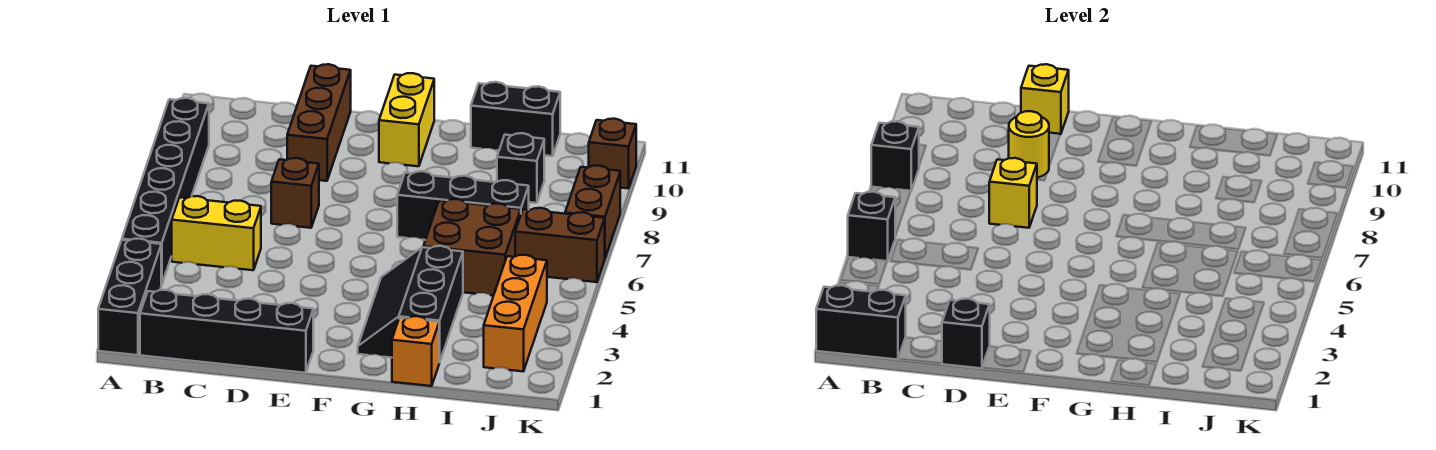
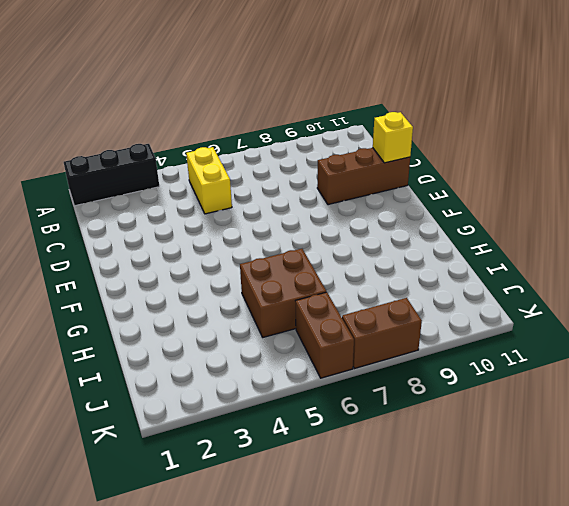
none -> black 1x6 brick [122,98,209,285]
none -> black 1x4 brick [140,290,313,373]
none -> brown 1x1 brick [271,158,319,228]

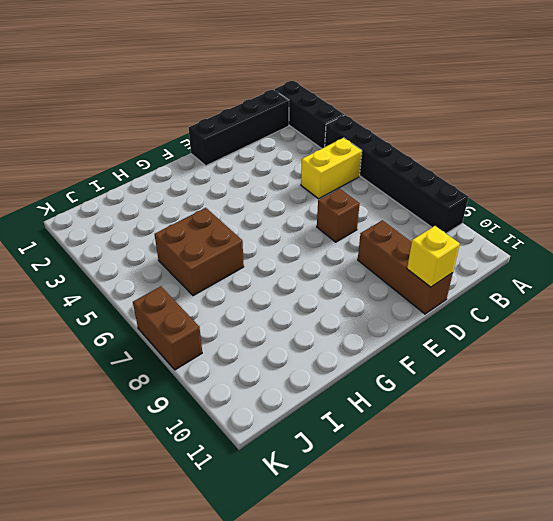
none -> yellow 1x2 brick [379,73,434,166]
none -> black 2x3 slope [358,246,463,362]
none -> black 1x3 brick [397,171,529,240]

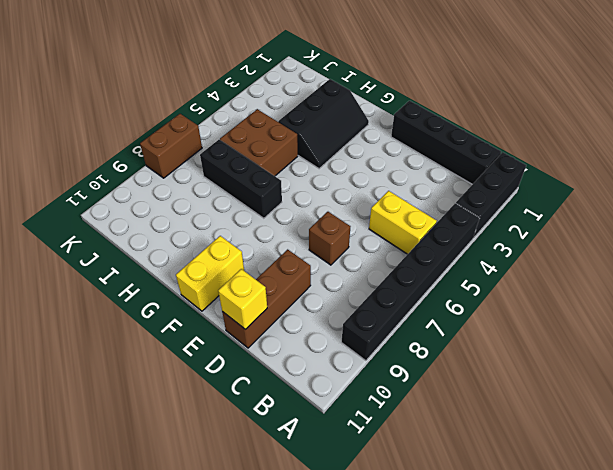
none -> orange 1x1 brick [392,316,439,386]
none -> black 1x2 brick [471,82,560,156]
none -> black 1x1 brick [497,133,544,203]

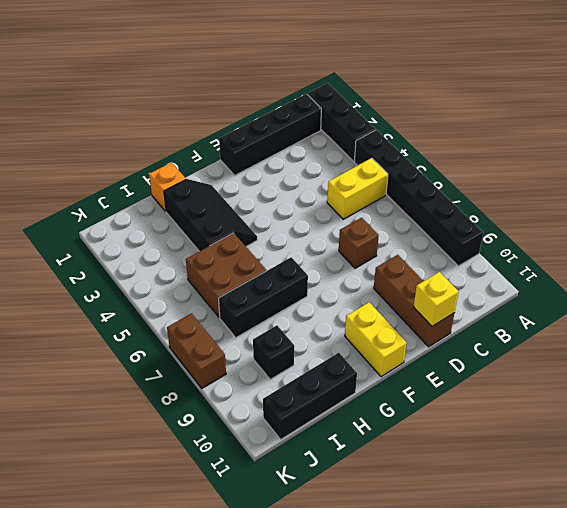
black 1x3 brick [263,353,357,439] -> black 1x2 brick [471,82,560,156]
none -> orange 1x3 brick [484,255,547,371]
none -> brown 1x2 brick [515,208,605,282]
none -> brown 1x1 brick [589,119,636,188]

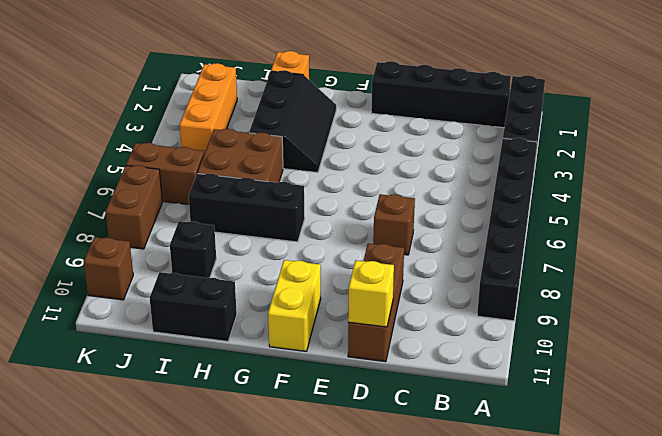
none -> yellow 1x2 brick [172,196,261,270]
none -> black 1x2 brick [816,285,906,360]
none -> black 1x1 brick [848,192,895,262]

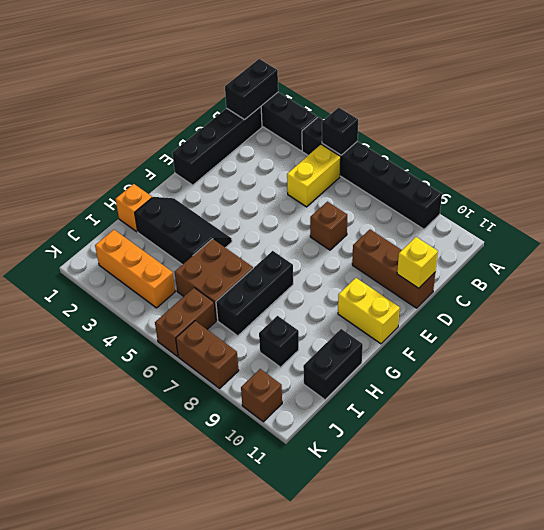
none -> black 1x1 brick [871,121,919,191]
none -> black 1x1 brick [942,299,990,368]
none -> yellow 1x1 brick [989,158,1037,228]

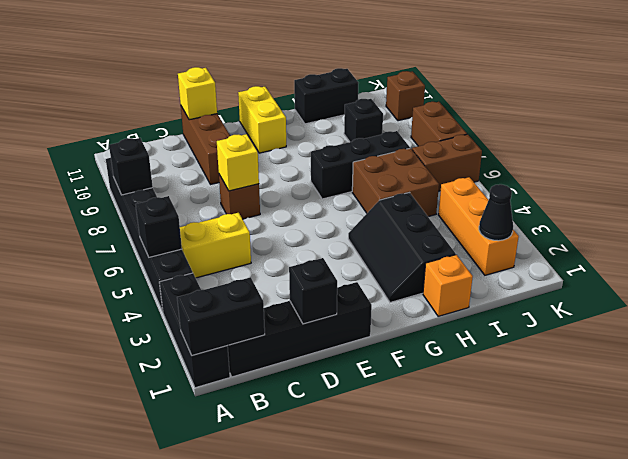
black 1x1 cone [479,184,513,241] -> none
none -> yellow 1x1 round brick [1009,111,1049,178]

